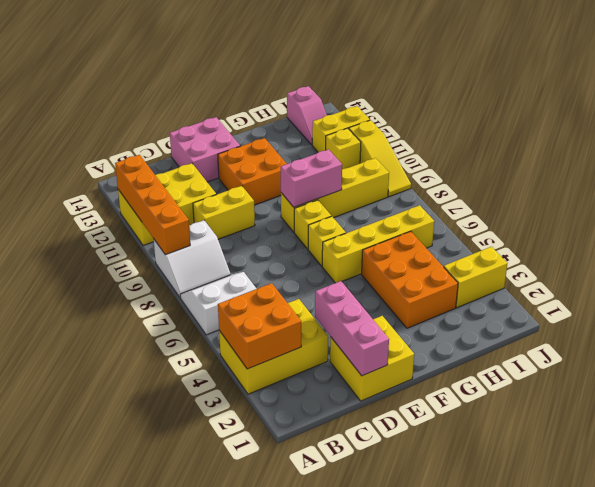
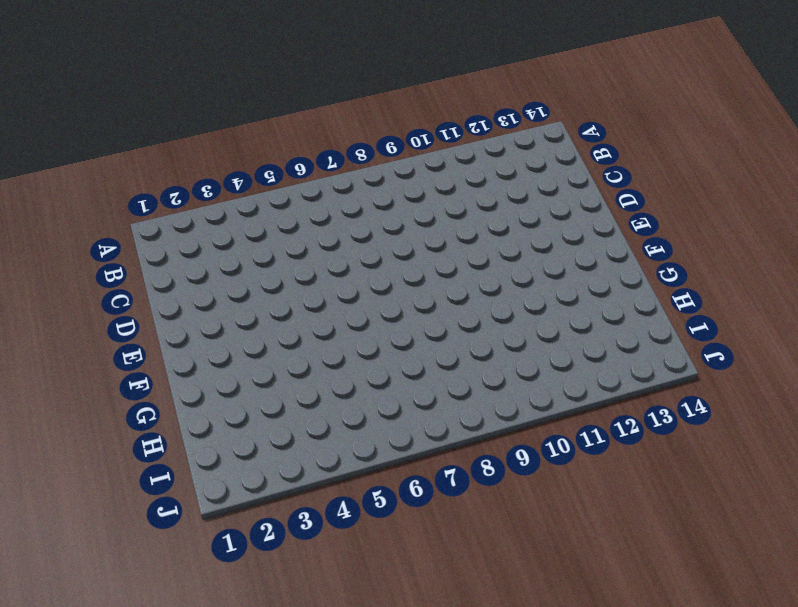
none -> yellow 2x3 brick [219,299,328,394]
none -> white 2x2 slope [180,272,256,335]
none -> white 2x2 slope [154,220,231,297]

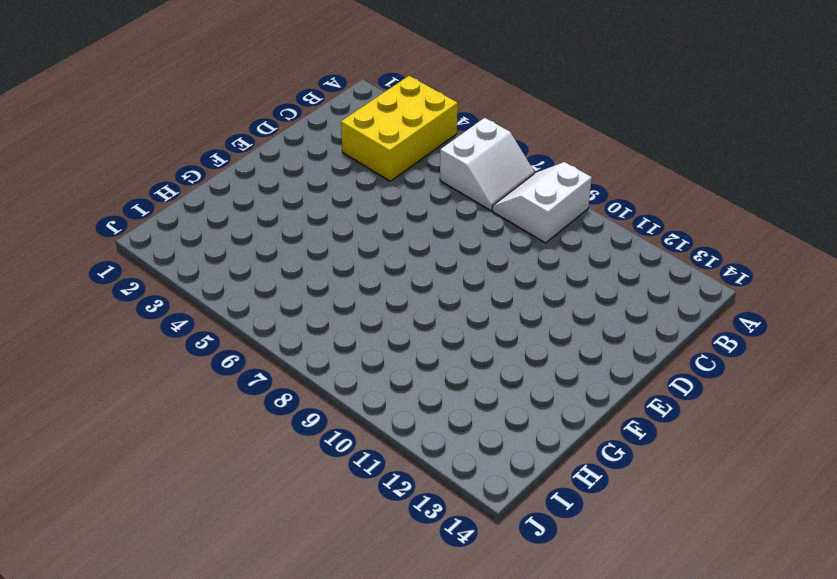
none -> yellow 2x3 brick [118,163,216,245]
none -> yellow 1x2 brick [193,186,255,239]
none -> yellow 2x2 brick [330,316,414,401]

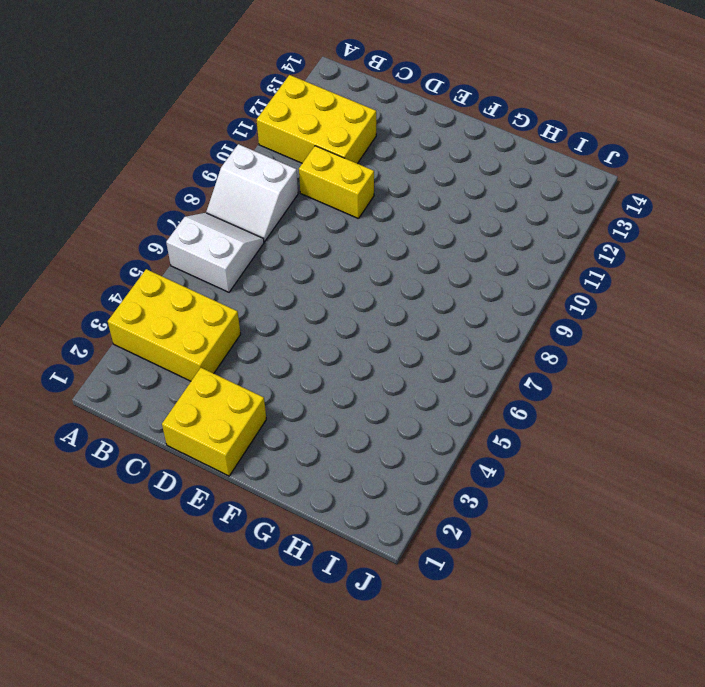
none -> pink 2x2 brick [170,117,240,182]
none -> orange 2x2 brick [218,138,287,205]
none -> yellow 1x4 brick [322,205,434,283]

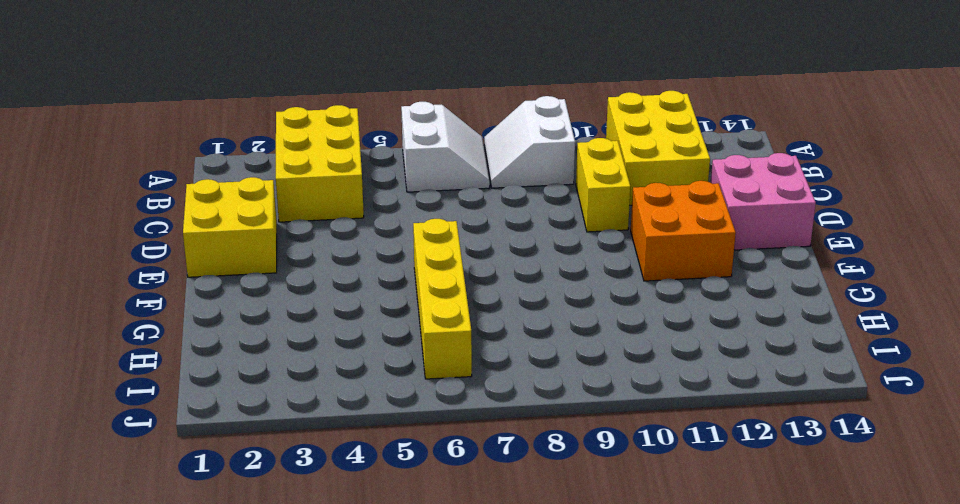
none -> yellow 1x1 brick [308,216,346,266]
none -> yellow 1x1 brick [294,200,331,249]
none -> yellow 1x4 brick [281,158,389,232]

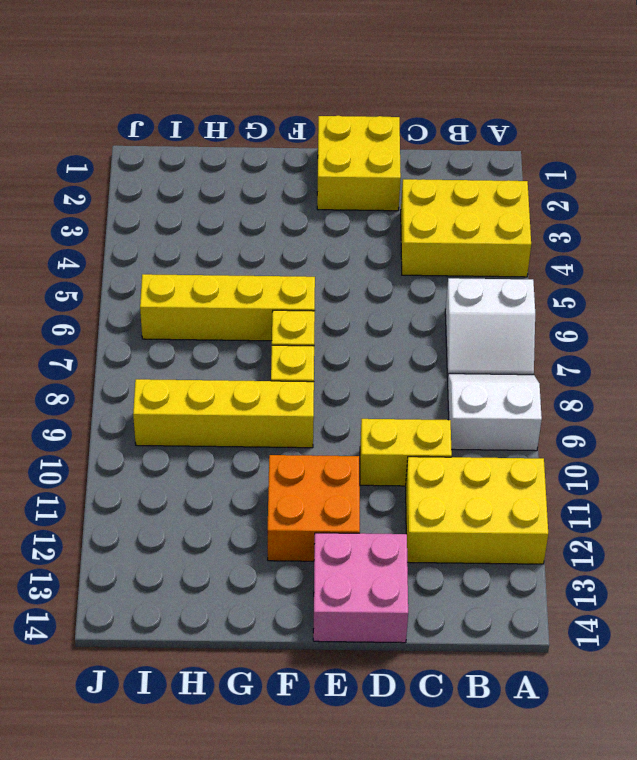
none -> orange 2x3 brick [362,231,458,328]
none -> yellow 1x2 brick [444,247,507,308]
none -> yellow 1x1 brick [326,128,361,169]

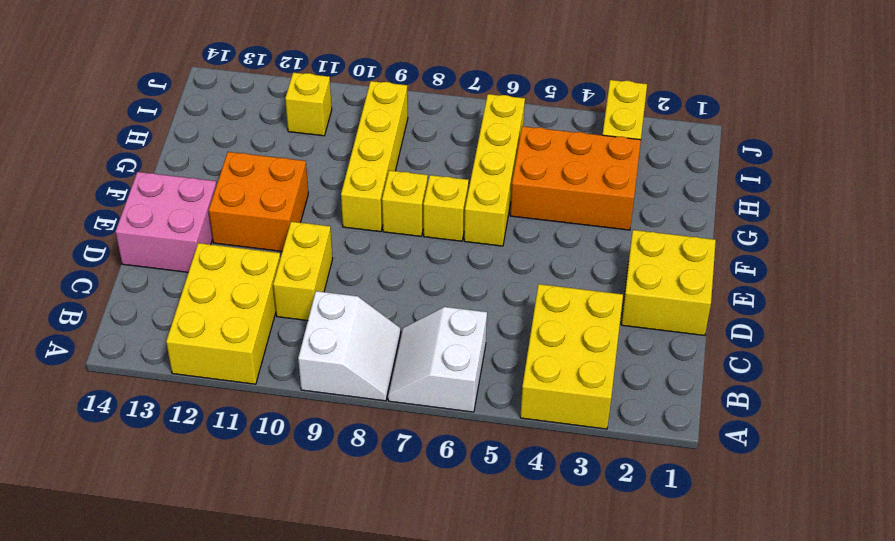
none -> yellow 1x2 brick [312,106,370,152]
none -> pink 1x2 slope [287,86,327,145]
none -> yellow 1x3 slope [349,120,411,197]

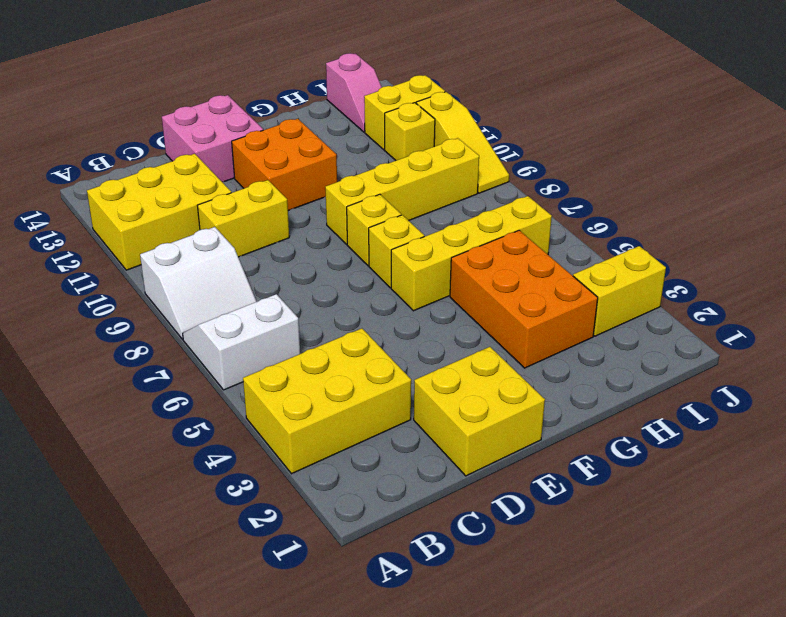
none -> orange 2x2 brick [218,283,301,369]
none -> orange 1x4 brick [115,155,190,255]
none -> pink 1x3 brick [315,281,389,376]

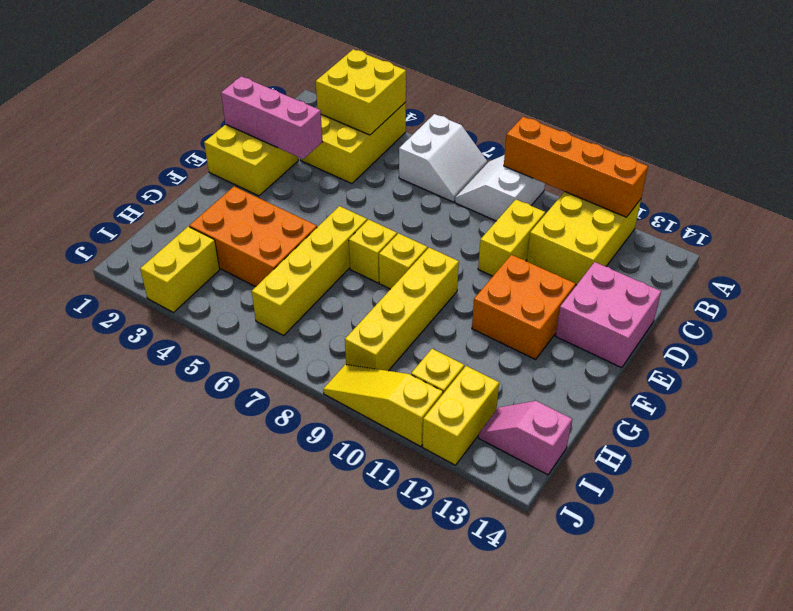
yellow 2x2 brick [316,49,406,135] -> orange 2x2 brick [218,283,301,369]
none -> pink 1x2 brick [281,149,342,207]

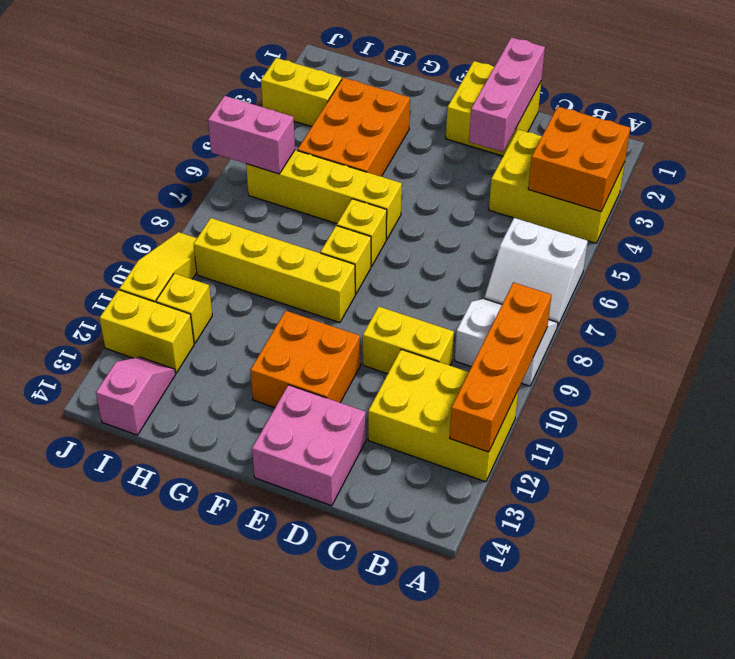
pink 1x2 brick [208,96,295,174] -> pink 1x2 brick moved to [281,149,342,207]

